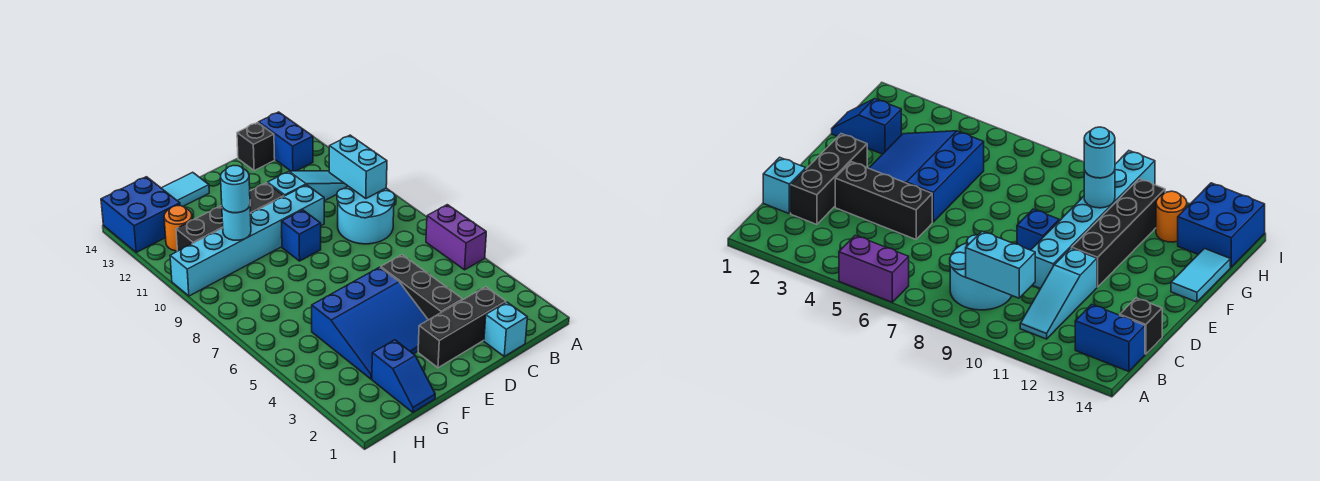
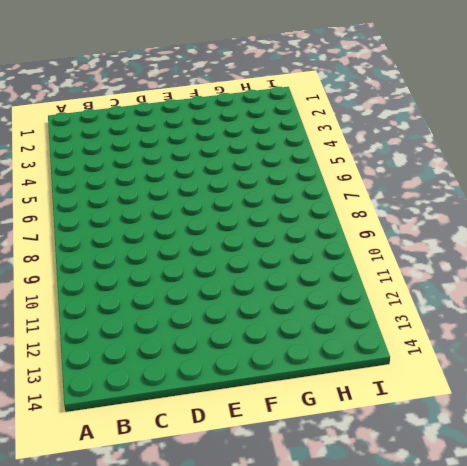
none -> purple 1x2 brick [426,205,486,270]
none -> cyan 2x2 round brick [337,186,395,244]
none -> cyan 1x3 slope [268,171,347,201]

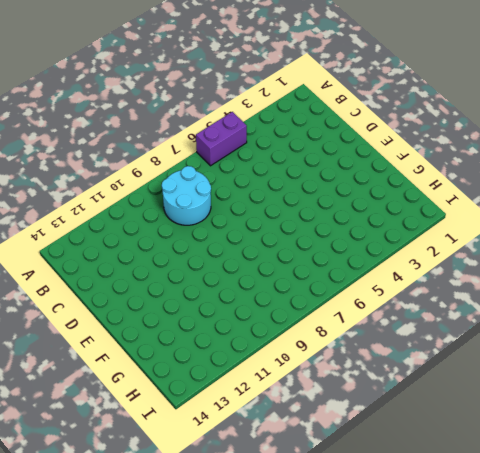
none -> cyan 1x3 slope [268,171,347,201]
none -> blue 1x2 brick [259,112,313,171]
none -> cyan 1x1 brick [484,302,527,356]

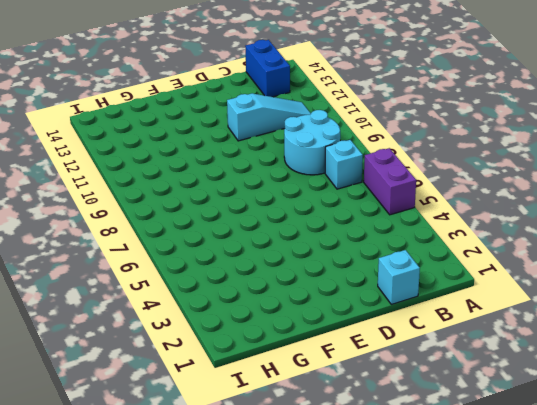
cyan 1x1 brick [325,140,363,189] -> none
none -> black 1x3 brick [418,287,506,368]
none -> black 1x1 brick [237,123,275,171]
none -> black 1x3 brick [381,255,462,320]

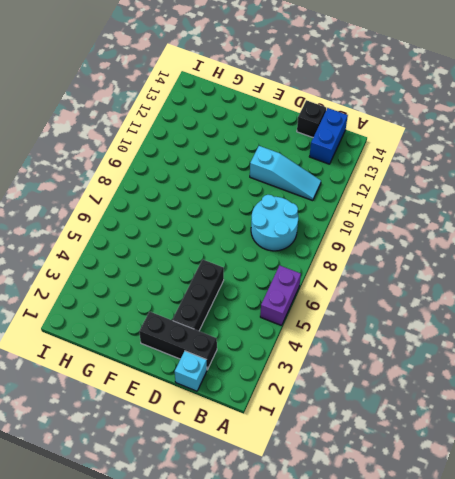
none -> cyan 1x6 brick [170,185,324,296]
none -> blue 3x3 slope [312,267,428,379]
none -> blue 1x1 brick [282,210,321,261]

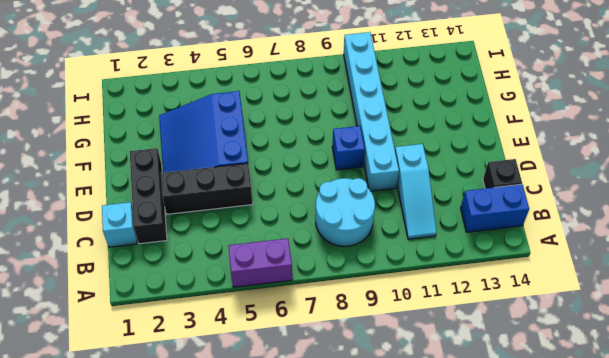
none -> black 1x4 brick [176,183,284,251]
none -> cyan 1x2 tile [162,172,209,206]
none -> blue 1x2 slope [372,340,435,412]

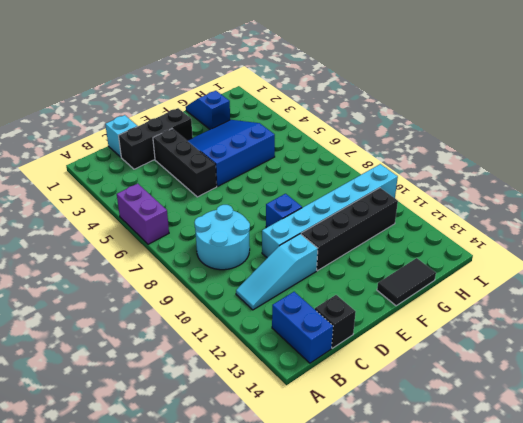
black 1x2 tile [377,258,436,306] -> cyan 1x2 tile [162,172,209,206]
none -> orange 1x1 round brick [164,206,192,251]
none -> blue 2x2 brick [101,177,180,252]
none -> cyan 1x2 brick [329,135,387,199]

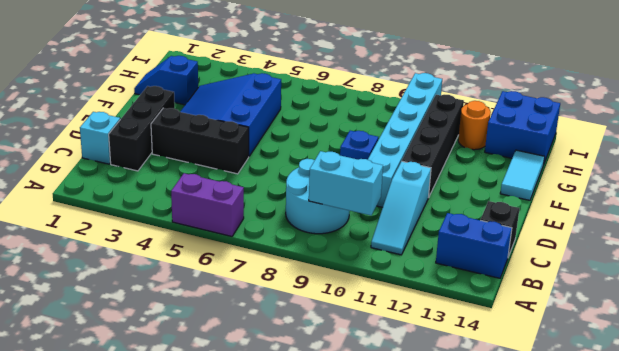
none -> cyan 1x1 round brick [222,206,251,240]
none -> cyan 1x1 round brick [221,165,250,213]

